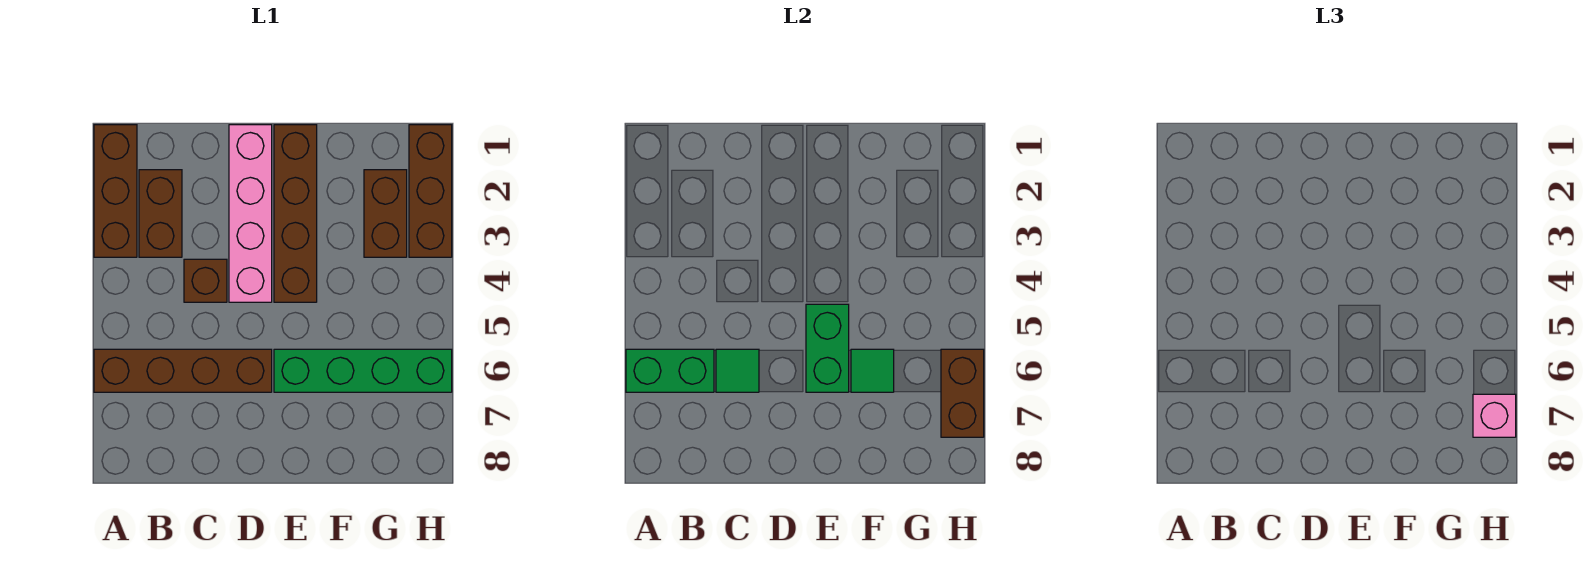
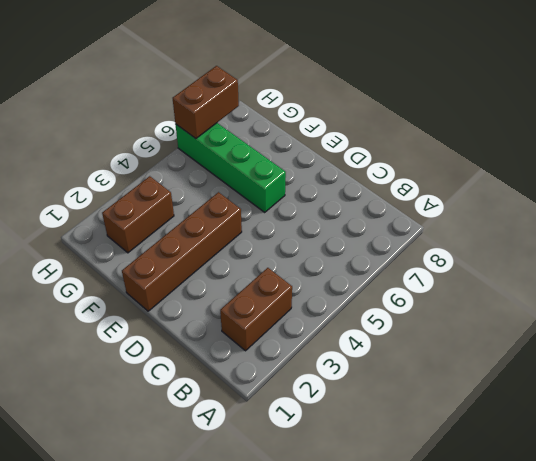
none -> brown 1x3 brick [94,125,137,257]
none -> brown 1x4 brick [94,349,272,392]
none -> brown 1x1 brick [184,259,227,302]

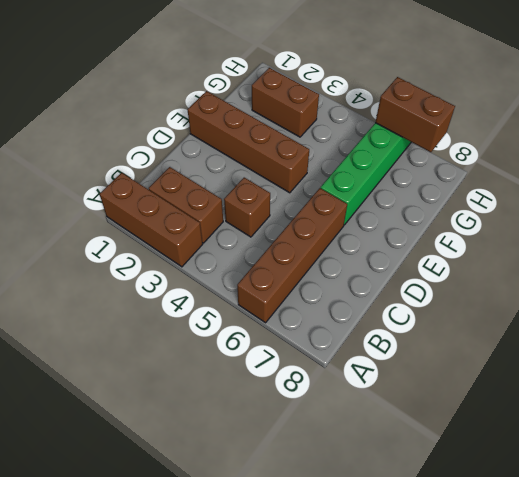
none -> pink 1x4 brick [229,125,272,302]
none -> brown 1x3 brick [409,125,452,257]
none -> green 1x2 brick [626,349,714,392]

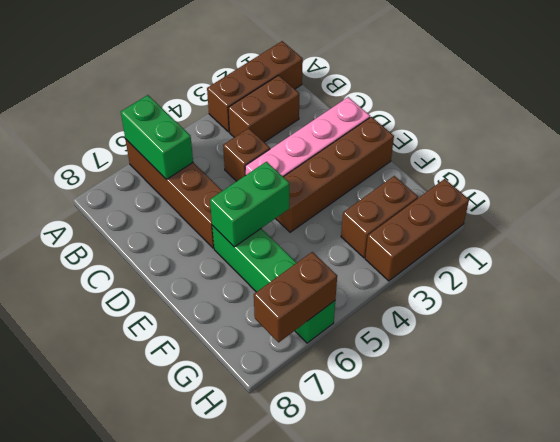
none -> green 1x1 tile [716,349,759,392]
none -> green 1x1 tile [851,349,894,392]
none -> pink 1x1 brick [1473,394,1516,437]

